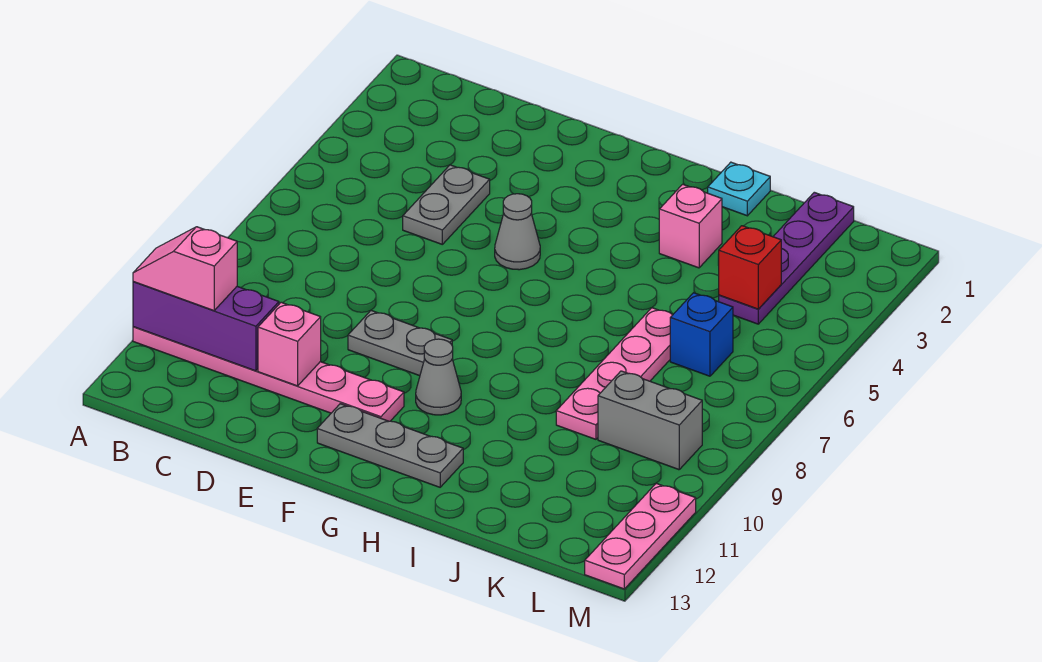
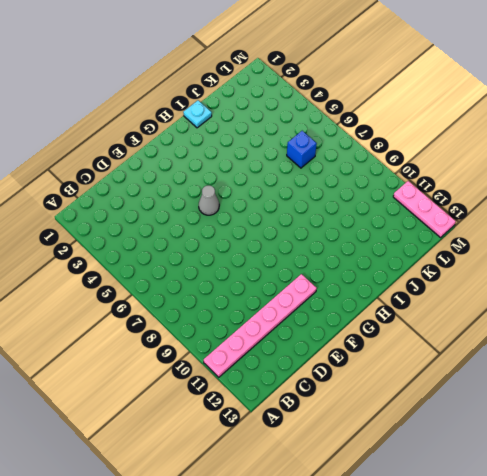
none -> grey 1x2 plate [403,165,490,244]
none -> grey 1x2 plate [348,311,452,376]
none -> grey 1x3 plate [317,404,463,487]

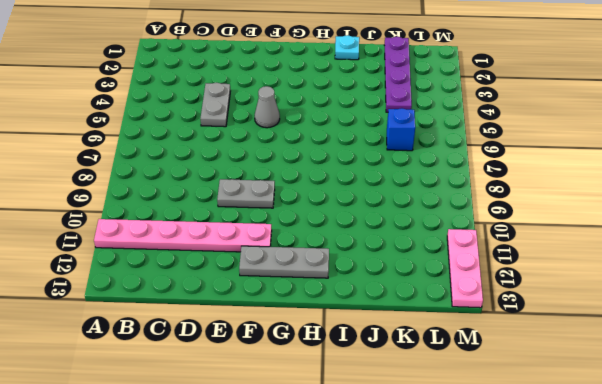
none -> grey 1x1 cone [416,339,461,415]
none -> pink 1x1 brick [659,184,722,268]
none -> pink 1x4 plate [556,308,672,439]

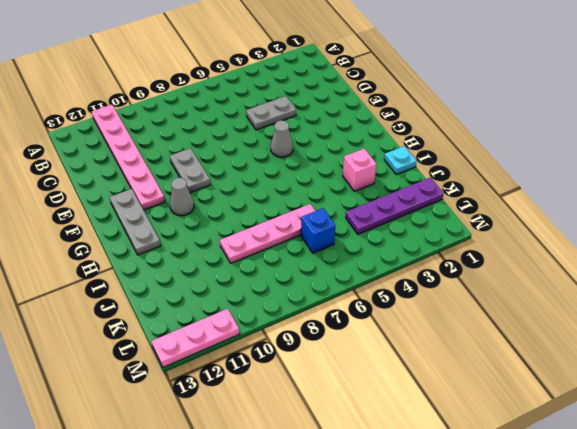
none -> grey 1x2 brick [598,371,702,470]
none -> purple 1x3 brick [133,282,279,371]
none -> pink 1x1 brick [258,302,321,386]

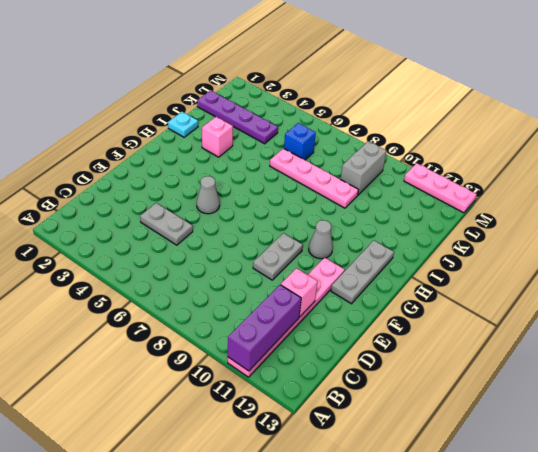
none -> red 1x1 brick [719,226,781,309]
none -> pink 1x2 slope [133,227,237,311]

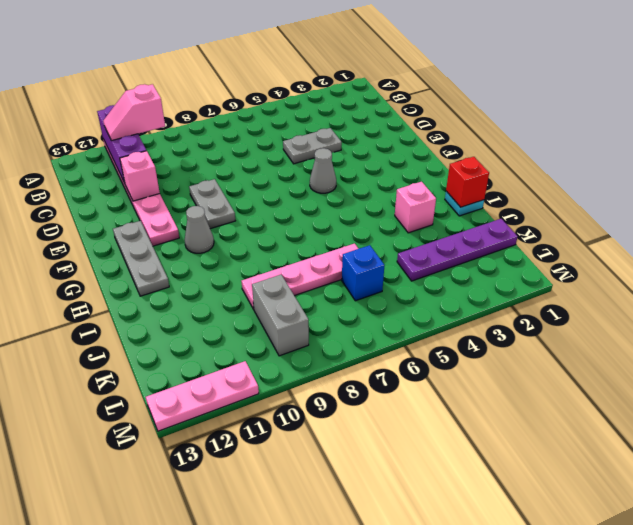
pink 1x2 slope [103,84,165,141] -> pink 1x2 slope turned to [133,227,237,311]
red 1x1 brick [446,157,489,207] -> red 1x1 brick moved to [719,226,781,309]

